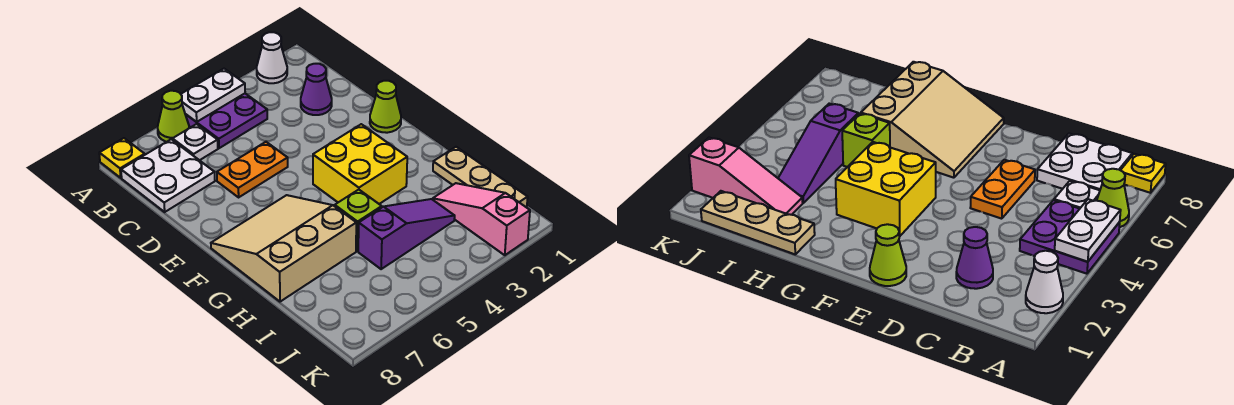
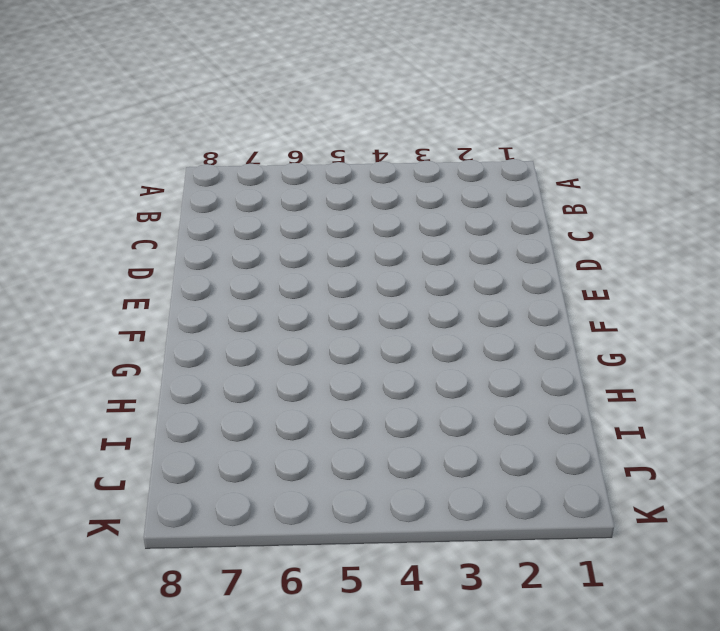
none -> white 1x1 cone [257,32,287,83]
none -> purple 2x2 plate [185,94,267,148]
none -> lime 1x1 cone [158,91,189,142]

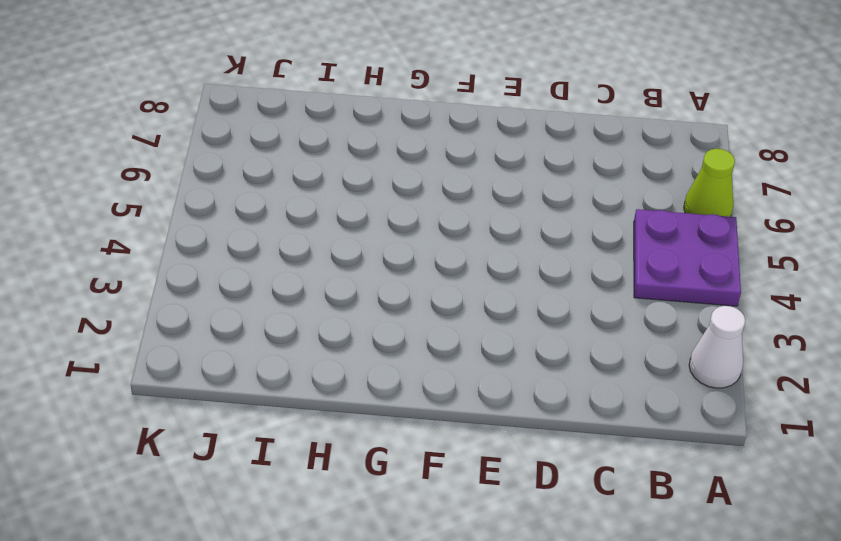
none -> yellow 1x1 plate [99,138,145,178]
none -> white 1x1 plate [173,124,218,160]
none -> white 2x2 plate [121,139,215,212]

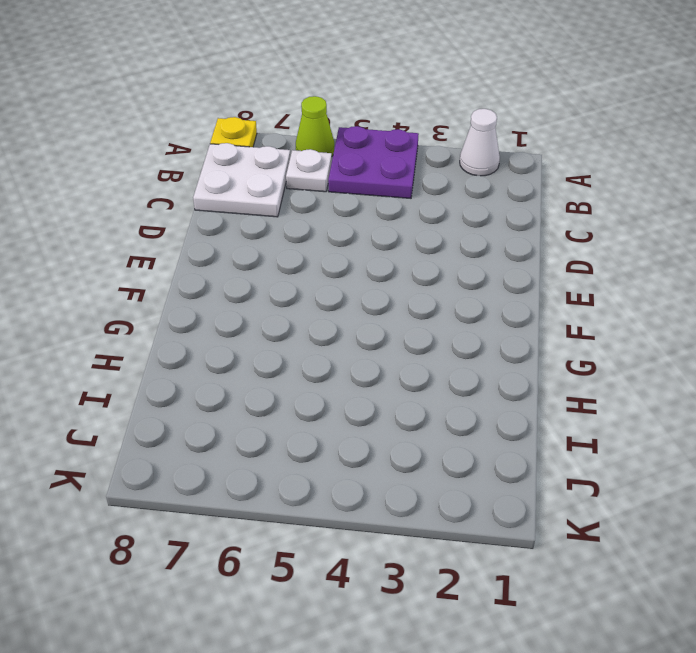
none -> purple 1x1 cone [301,64,332,115]
none -> orange 1x2 plate [217,142,288,197]
none -> lime 1x1 cone [370,81,401,133]

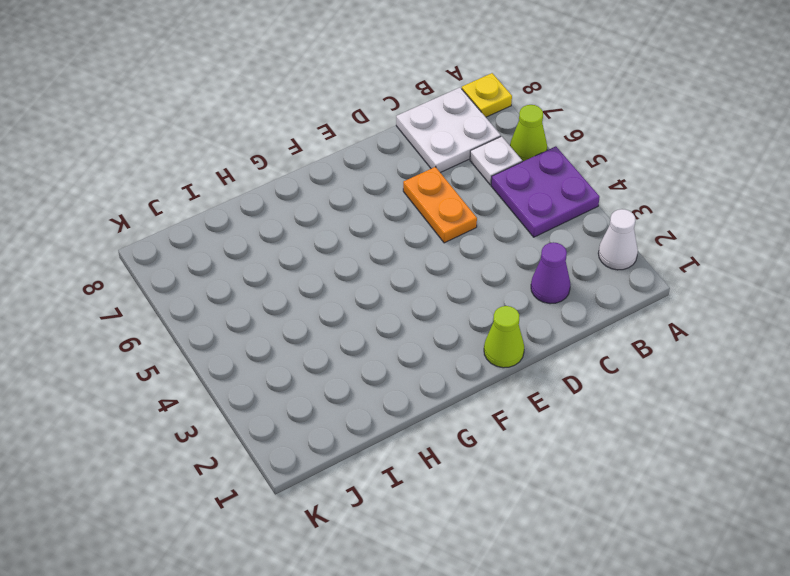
none -> yellow 2x2 brick [313,124,407,204]
none -> tan 3x3 slope [211,195,356,302]
none -> tan 1x3 plate [433,147,528,207]

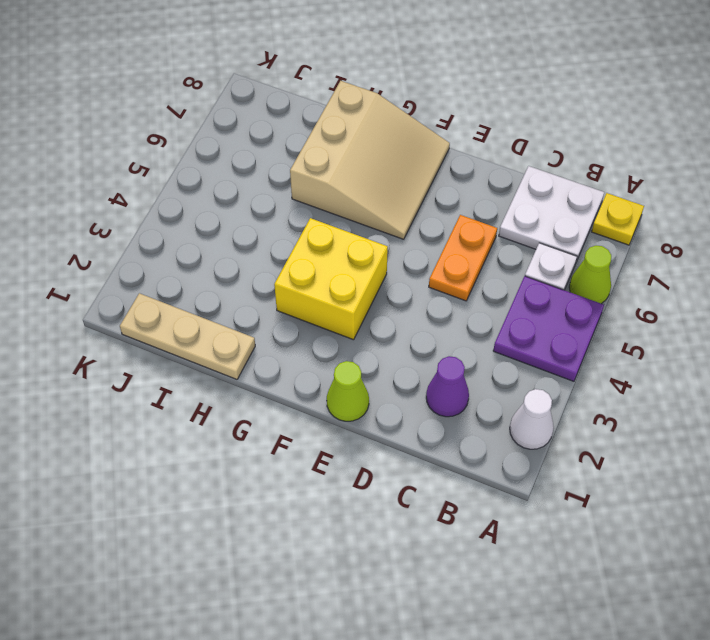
none -> lime 1x1 brick [335,190,382,251]
none -> pink 1x3 slope [433,183,530,255]
none -> purple 1x3 slope [358,199,455,269]

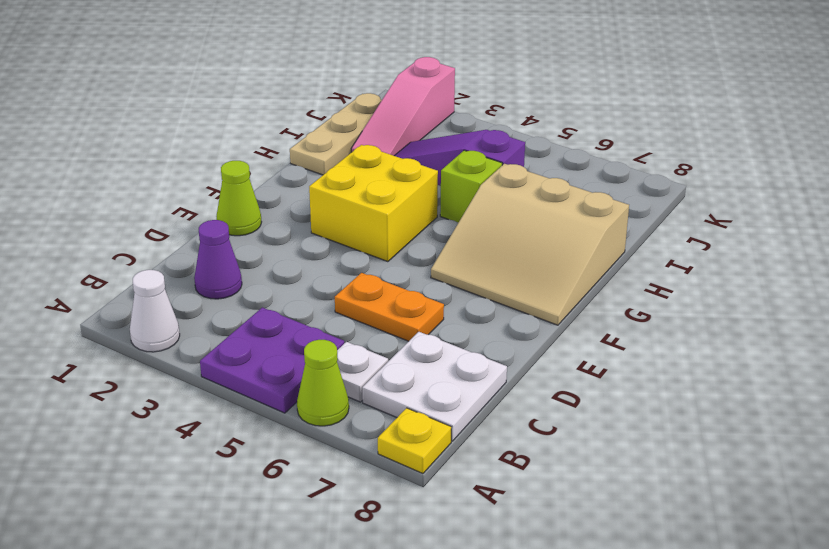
none -> white 1x2 plate [181,69,245,122]

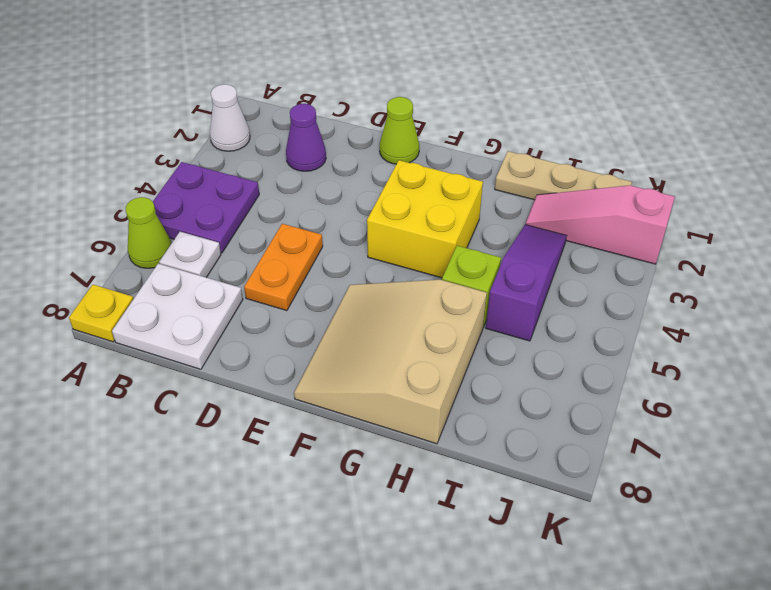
none -> white 1x2 plate [181,69,245,122]

